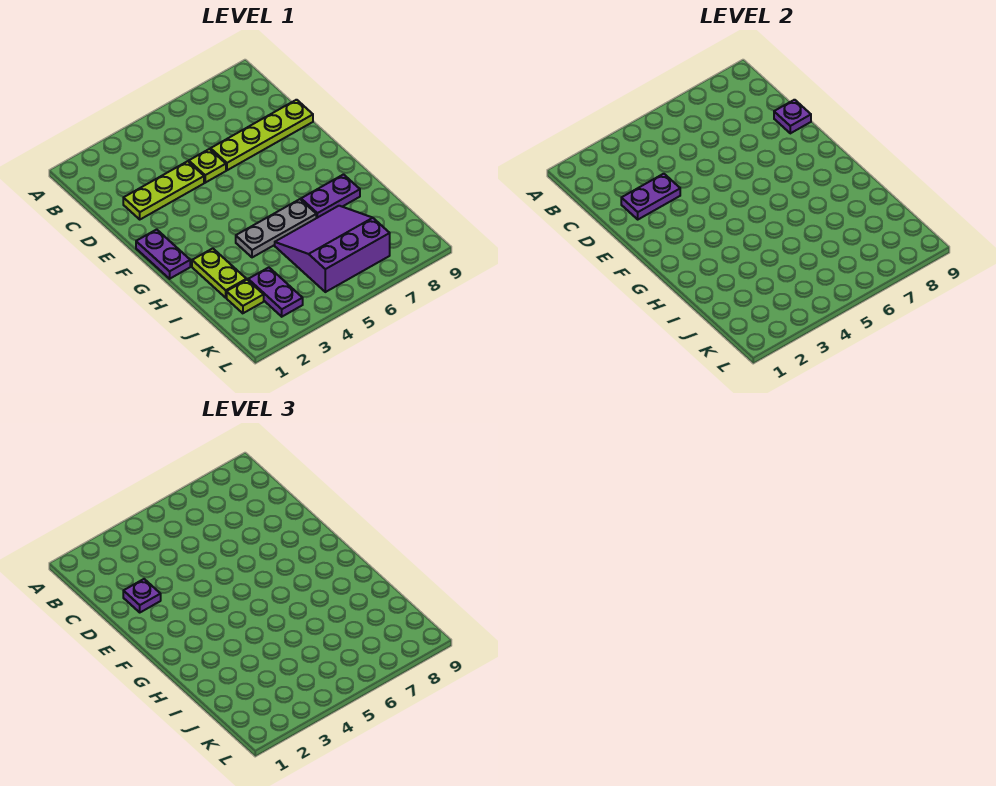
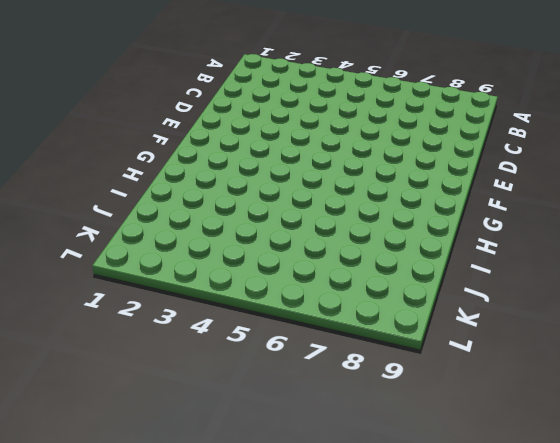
none -> lime 1x3 plate [123,161,204,219]
none -> lime 1x1 plate [189,149,226,183]
none -> lime 1x4 plate [211,100,313,170]

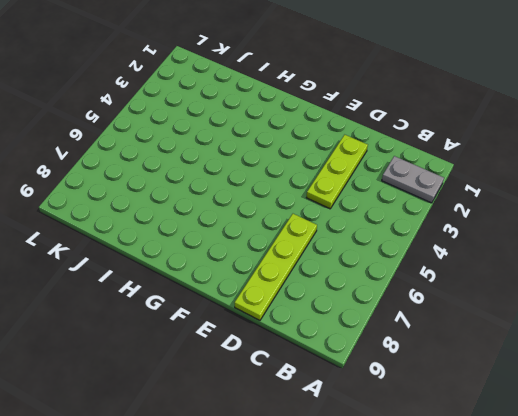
grey 1x2 plate [382,156,444,203] -> none
none -> lime 1x1 plate [189,149,226,183]
none -> purple 1x2 plate [136,229,190,279]
none -> lime 1x2 plate [192,248,246,298]

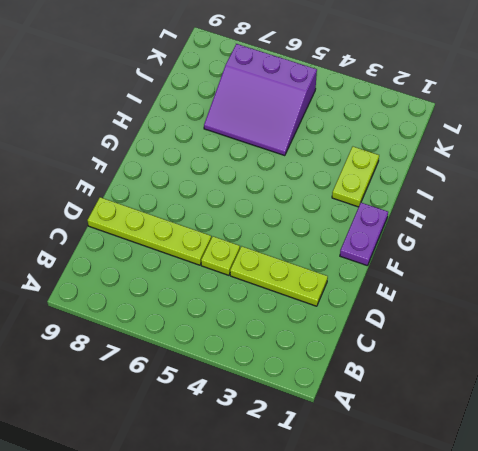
none -> grey 1x3 plate [236,199,316,257]
none -> purple 1x2 plate [301,175,360,218]
none -> lime 1x1 plate [227,280,264,313]

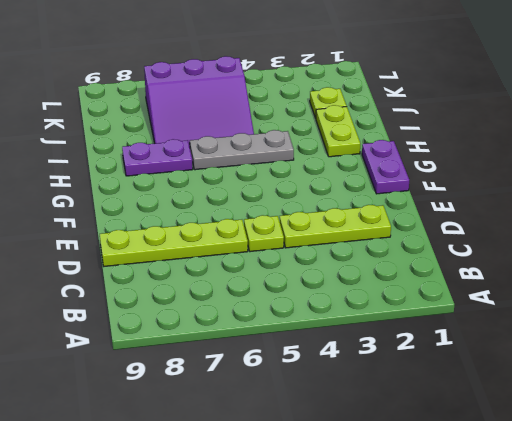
none -> purple 1x2 plate [248,267,303,317]
none -> purple 1x2 plate [621,174,680,219]
none -> purple 1x1 plate [774,100,811,133]

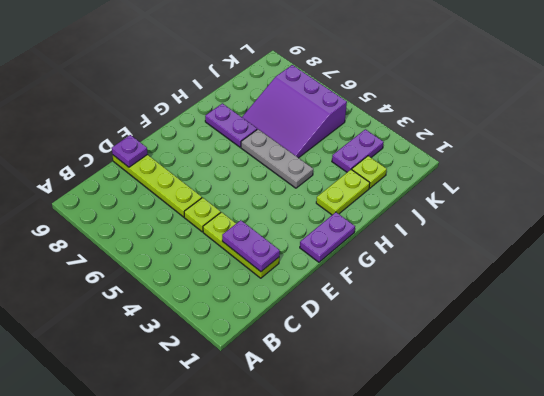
none -> purple 1x1 plate [123,579,161,612]

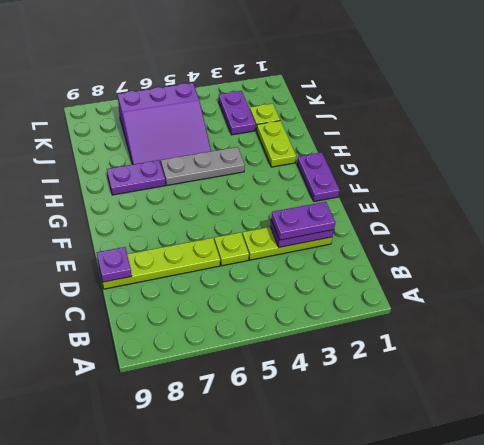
purple 1x2 plate [271,202,335,240] -> purple 1x1 plate [123,579,161,612]

